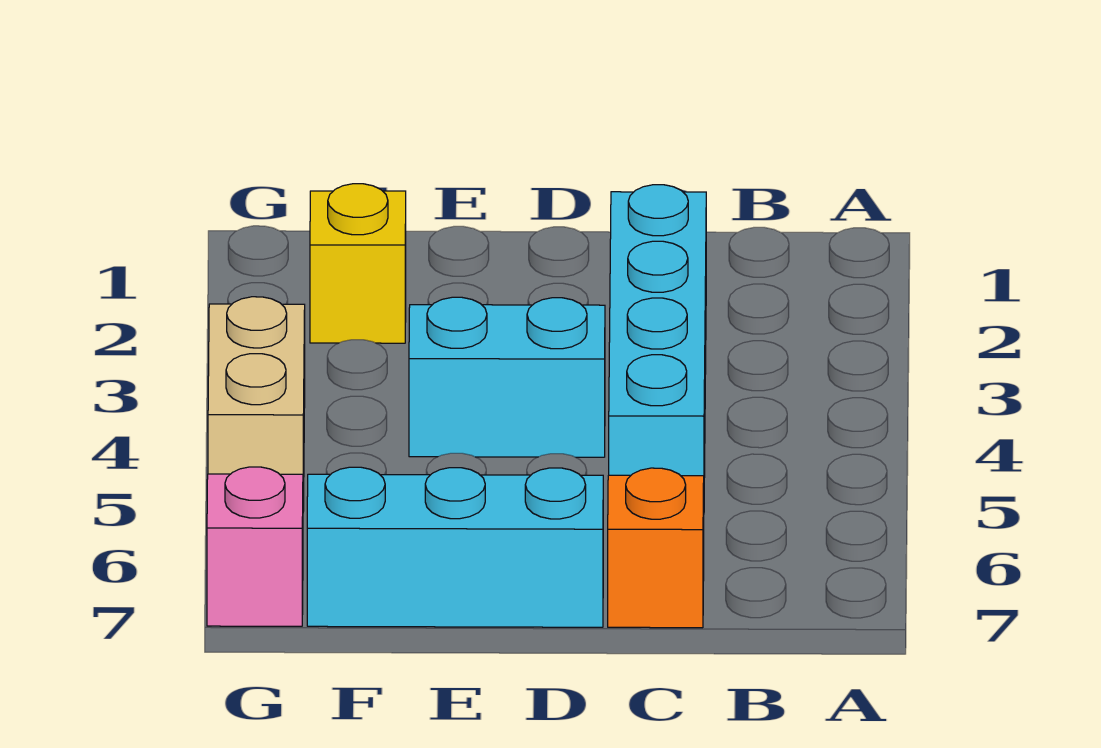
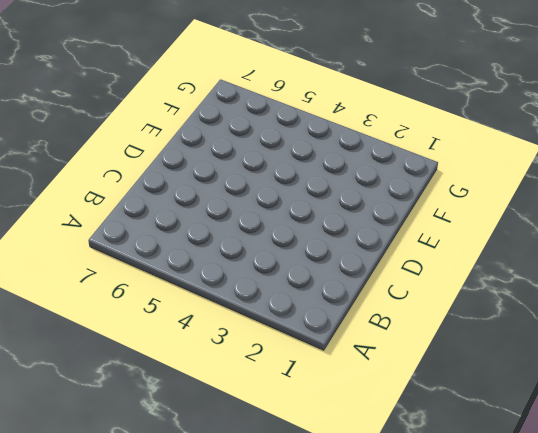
none -> cyan 1x4 brick [609,185,706,478]
none -> orange 1x1 brick [608,468,704,628]

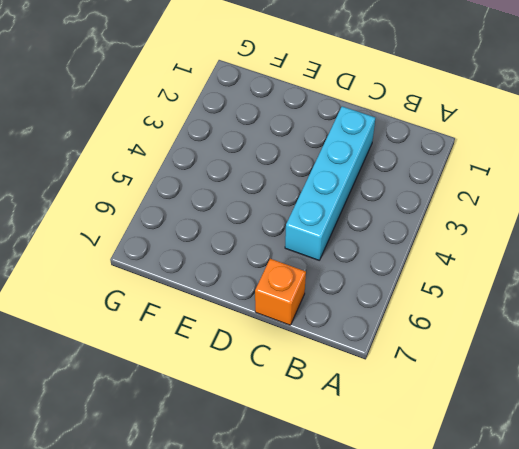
none -> cyan 1x2 brick [409,297,605,457]
none -> cyan 1x3 brick [307,467,603,627]

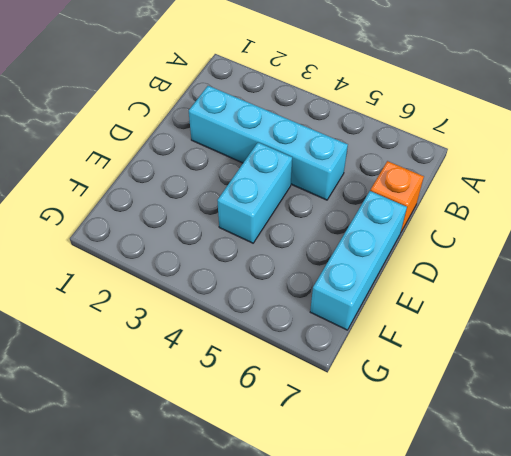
none -> yellow 1x1 brick [310,184,406,343]
none -> tan 1x2 brick [208,297,305,511]

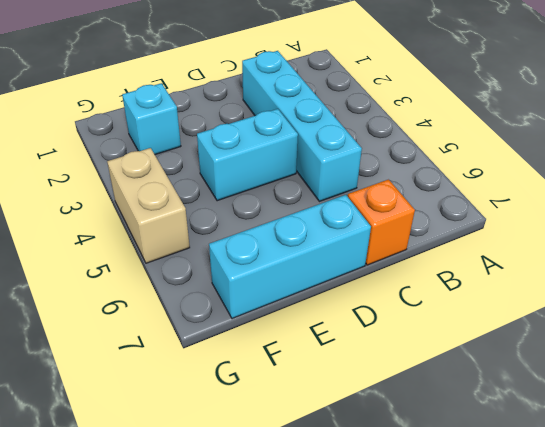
cyan 1x1 brick [122,83,181,155] -> yellow 1x1 brick [310,184,406,343]
none -> pink 1x1 brick [207,467,303,626]

